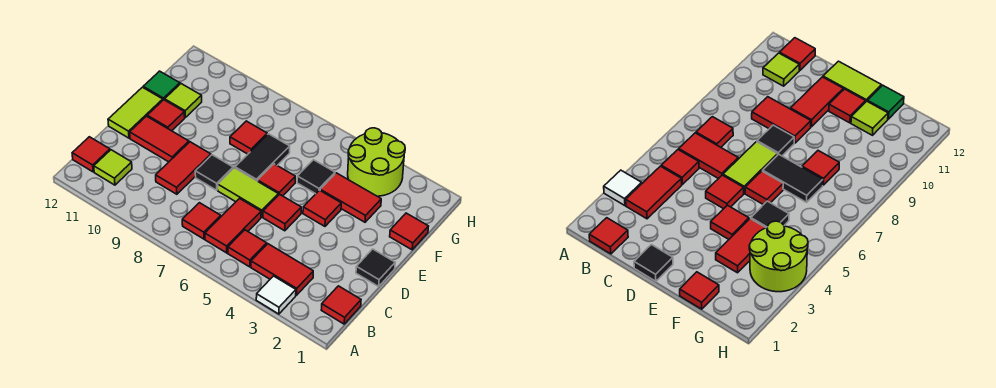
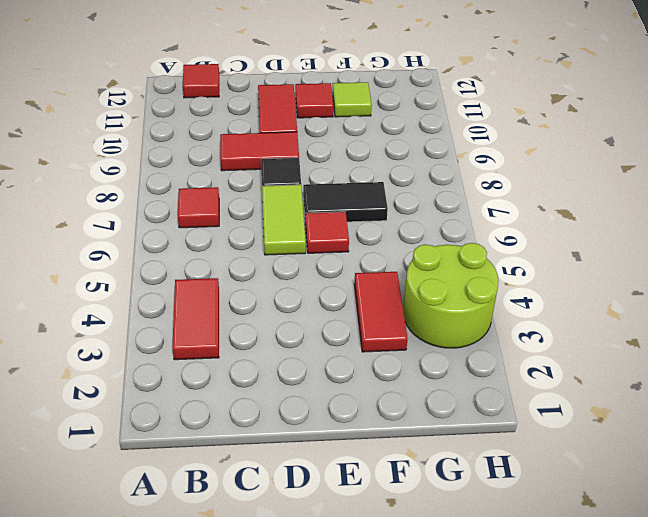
none -> white 1x1 tile [256,276,296,314]
none -> red 1x1 tile [321,286,361,324]
none -> red 1x1 tile [228,230,267,267]

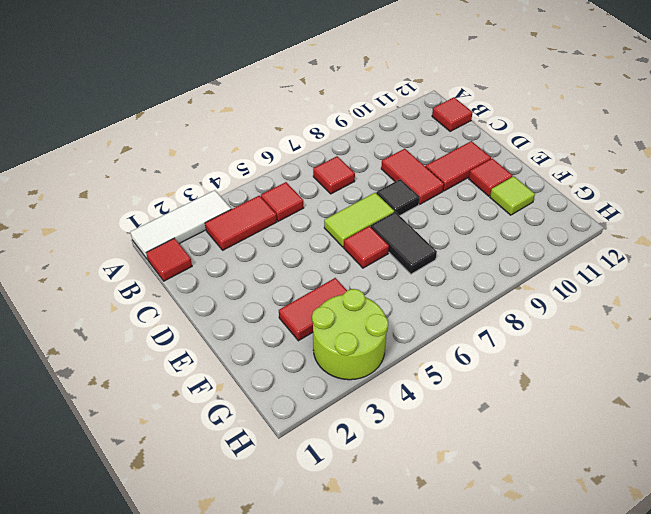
white 1x3 tile [130,190,231,259] -> white 1x1 tile [256,276,296,314]
none -> red 1x2 tile [205,199,261,253]
none -> lime 1x1 tile [94,150,132,185]
none -> black 1x1 tile [356,249,395,286]

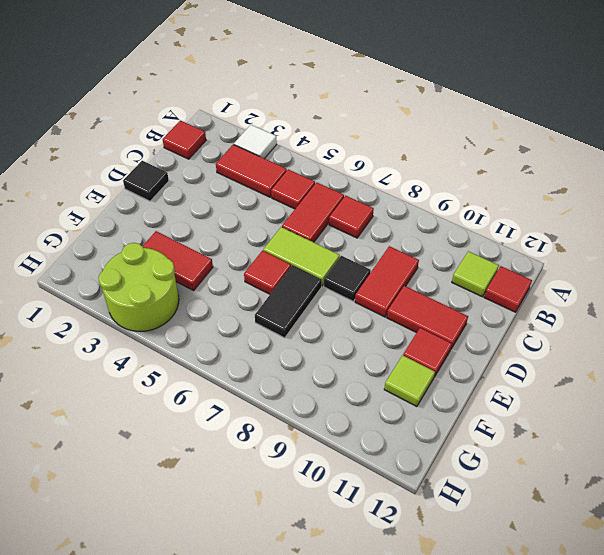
none -> red 1x1 tile [263,194,301,231]
none -> lime 1x2 tile [108,87,163,138]
none -> red 1x1 tile [303,190,341,226]

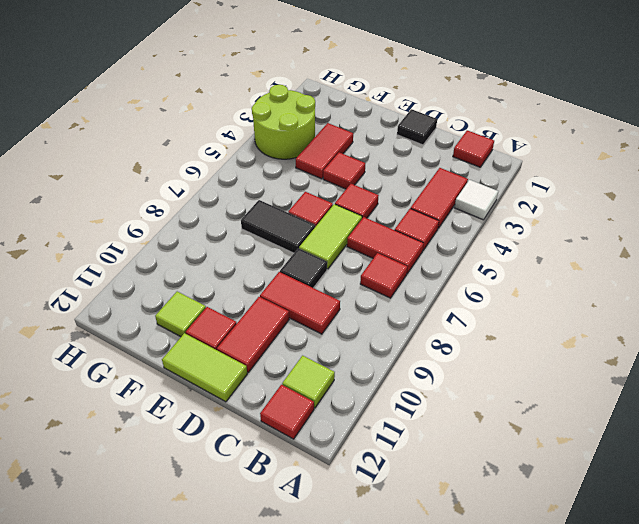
none -> red 1x1 tile [390,213,429,250]
none -> black 1x1 tile [297,160,335,194]
none -> red 1x1 tile [230,121,267,154]

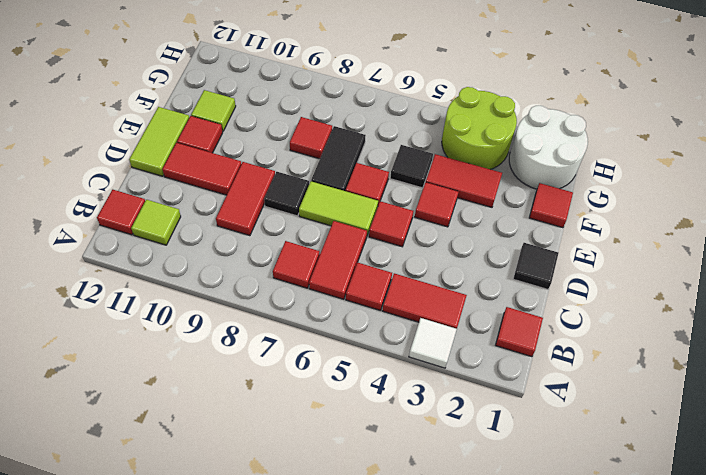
white 2x2 round brick [509,106,588,189] -> none
none -> green 1x1 tile [143,71,180,100]

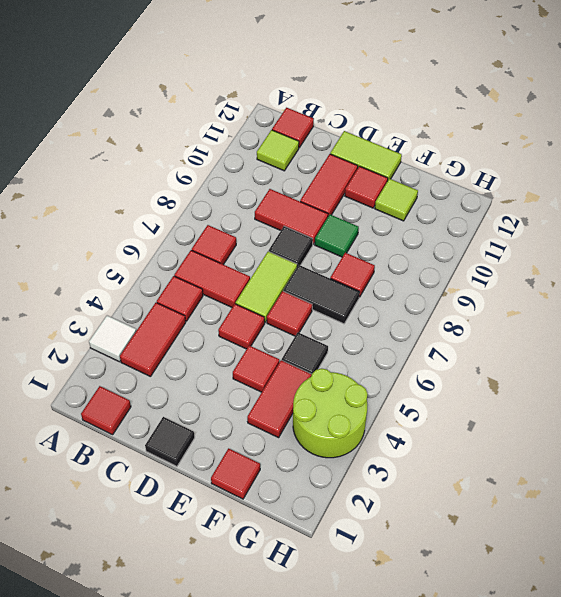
green 1x1 tile [315,215,359,257] -> green 1x1 tile moved to [143,71,180,100]

